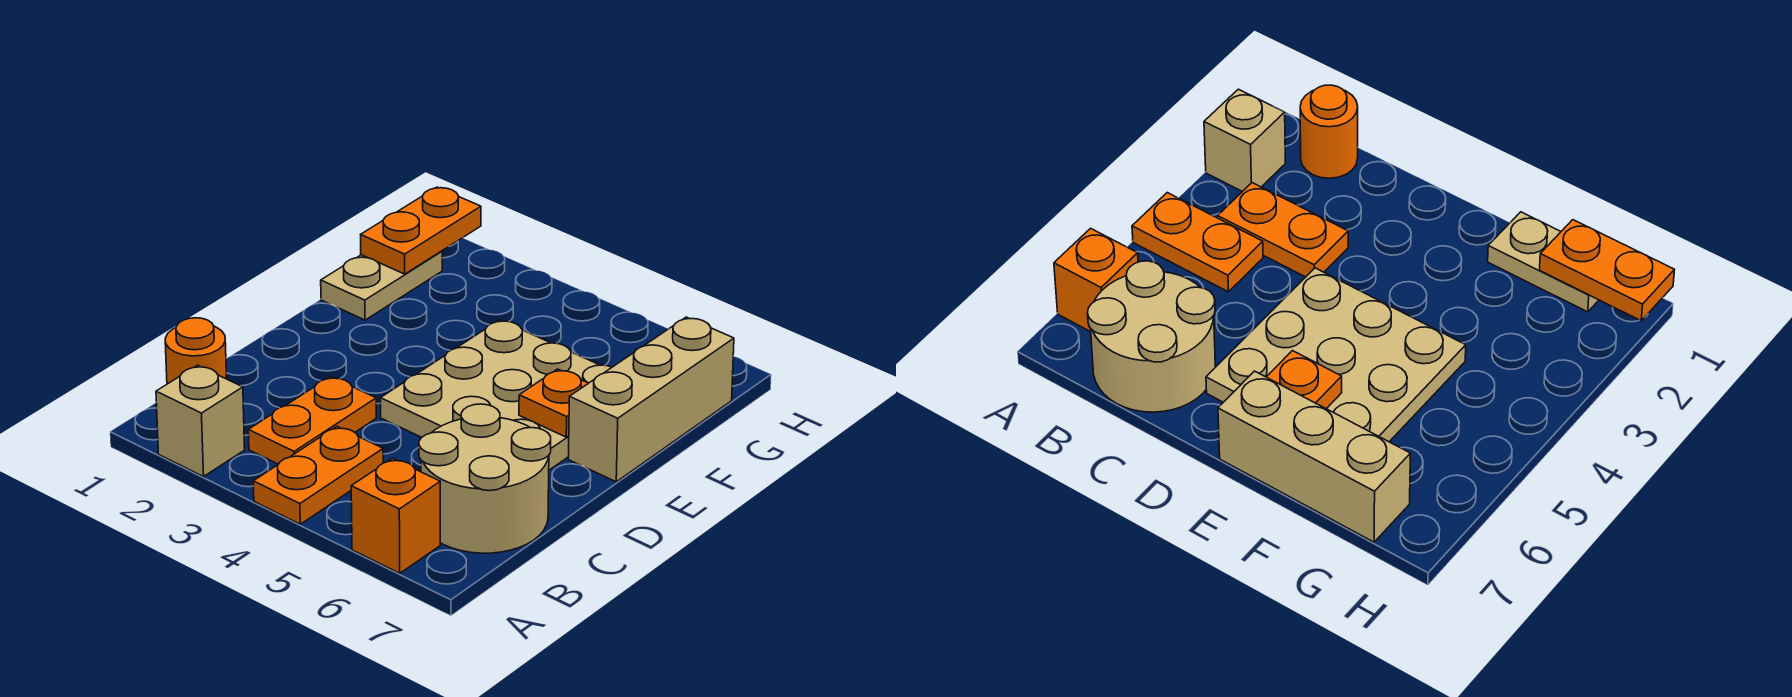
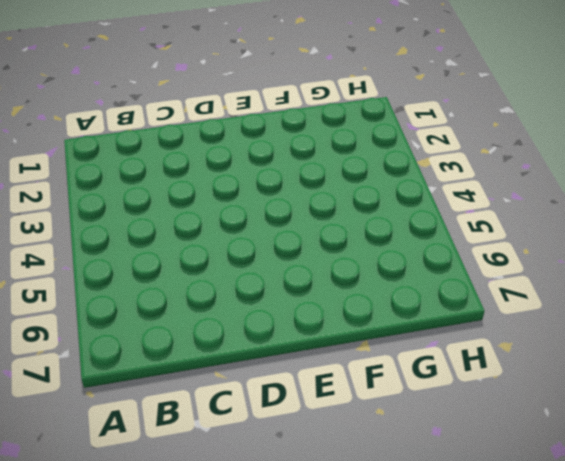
none -> tan 1x1 brick [156,365,245,477]
none -> orange 1x2 plate [253,426,383,524]

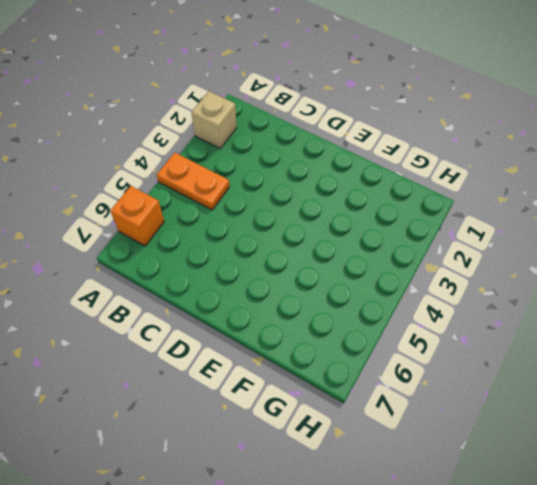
none -> orange 1x1 round brick [165,318,227,384]
none -> orange 1x2 plate [248,377,376,464]

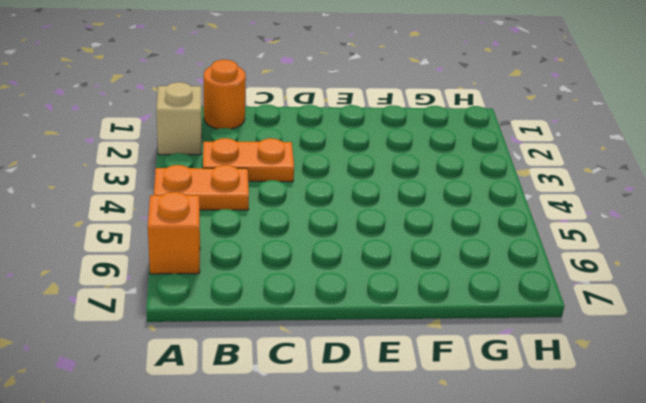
none -> tan 2x2 round brick [419,404,551,553]
none -> tan 3x3 plate [381,320,612,470]

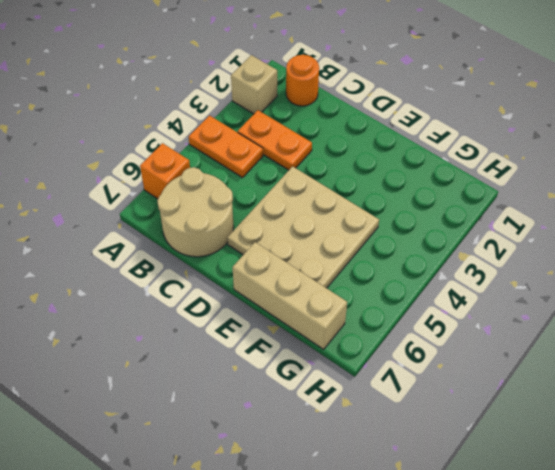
none -> tan 1x2 plate [321,251,442,320]
none -> orange 1x1 plate [519,369,588,437]

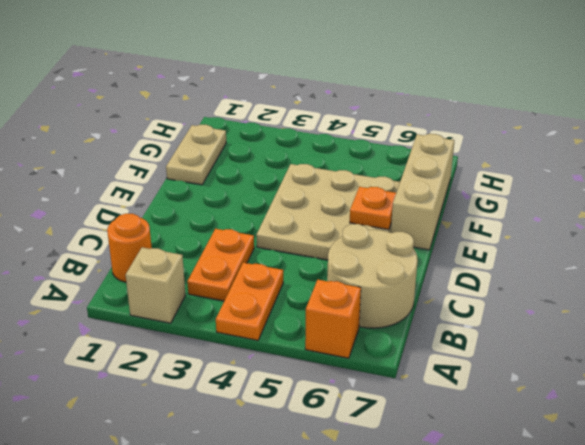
none -> orange 1x2 plate [361,187,481,274]

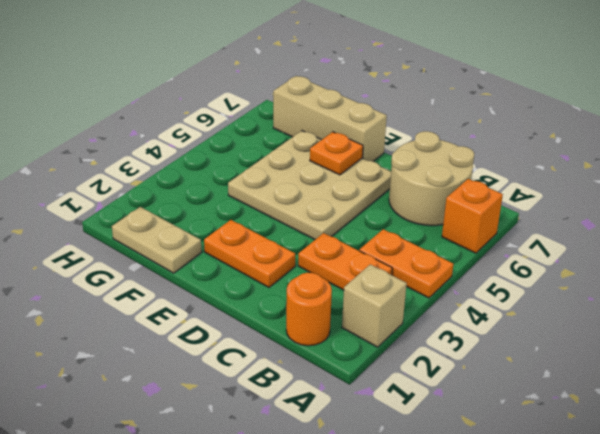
orange 1x2 plate [204,220,295,287] -> orange 1x2 plate moved to [361,187,481,274]

